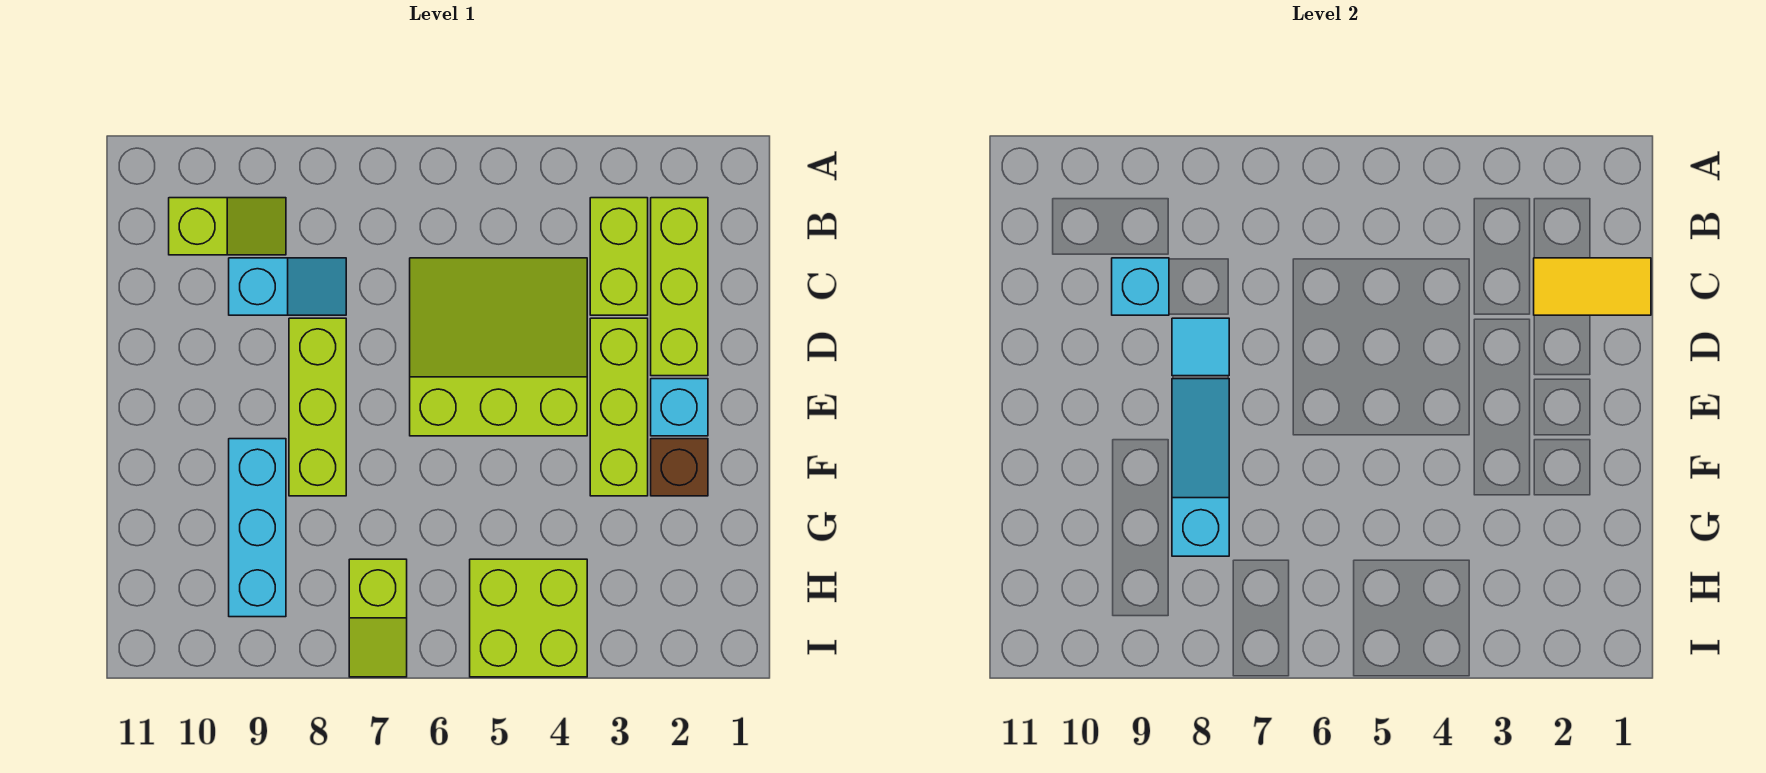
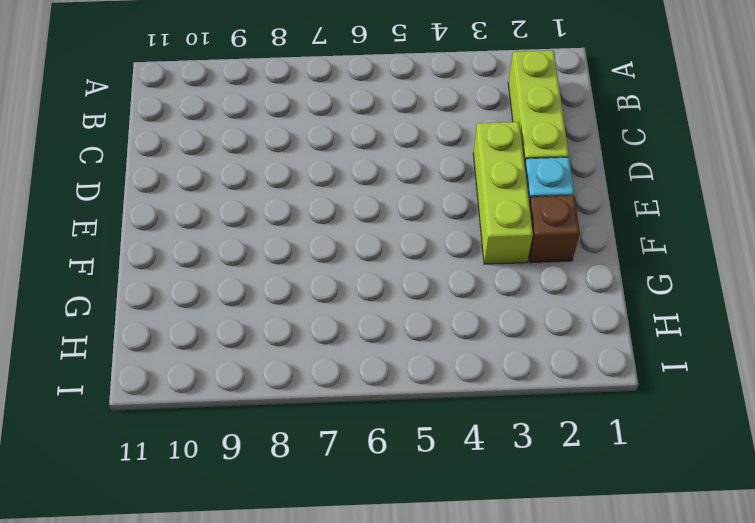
none -> lime 1x2 brick [590,198,648,315]
none -> lime 1x2 slope [169,198,286,255]
none -> lime 3x3 slope [410,258,587,436]

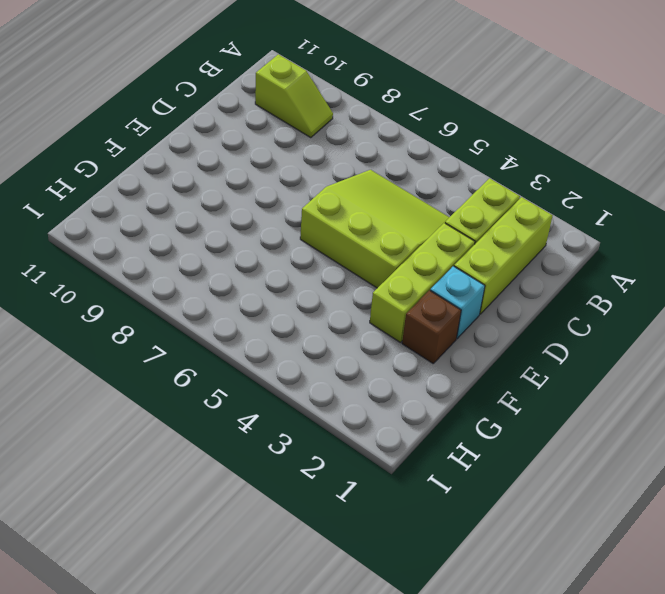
none -> cyan 1x2 slope [229,258,346,315]
none -> lime 1x3 brick [289,318,346,496]
none -> cyan 1x3 brick [229,439,286,617]

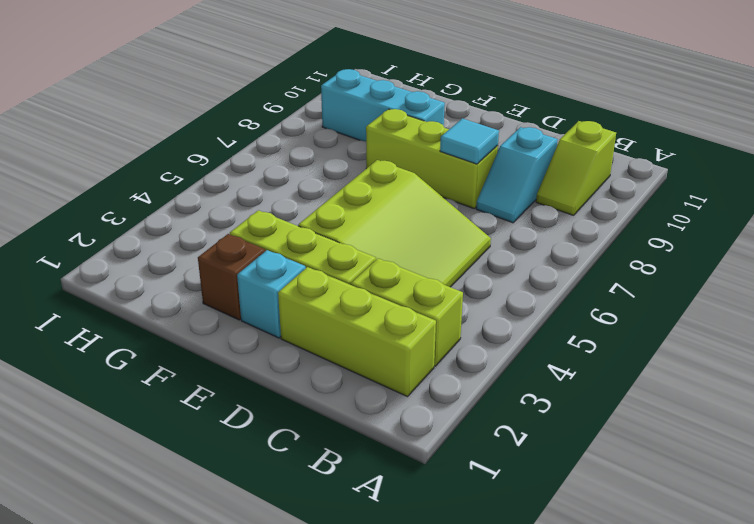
none -> lime 2x2 brick [470,559,587,677]
none -> lime 1x2 slope [349,559,407,677]
none -> yellow 1x2 tile [1534,258,1651,315]

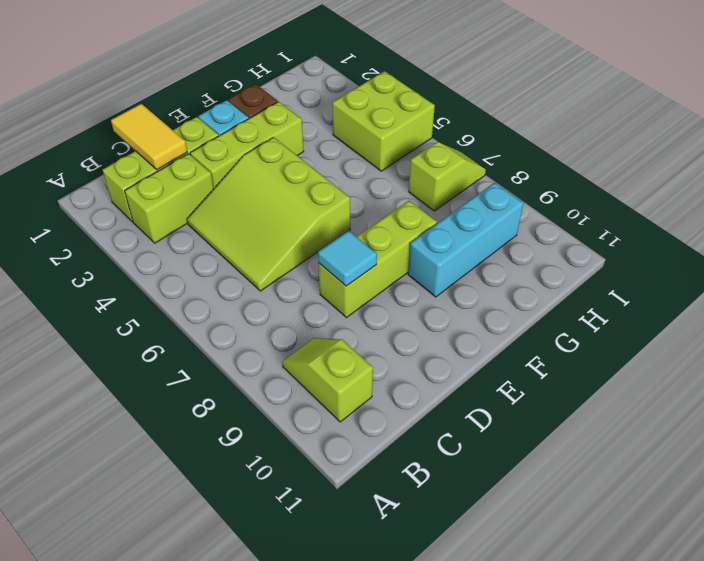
none -> cyan 1x2 slope [229,258,346,315]
none -> cyan 1x1 brick [1112,258,1169,315]
none -> cyan 1x3 slope [1172,379,1229,556]

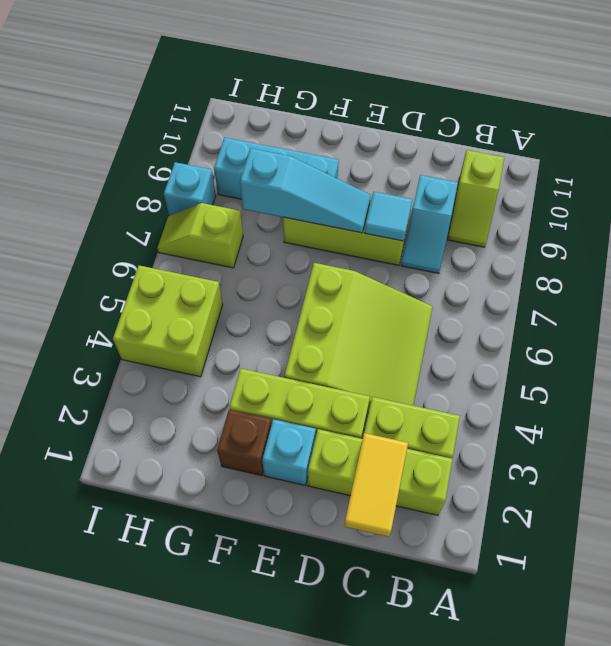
cyan 1x1 brick [164,162,216,216] -> cyan 1x1 brick moved to [1112,258,1169,315]

